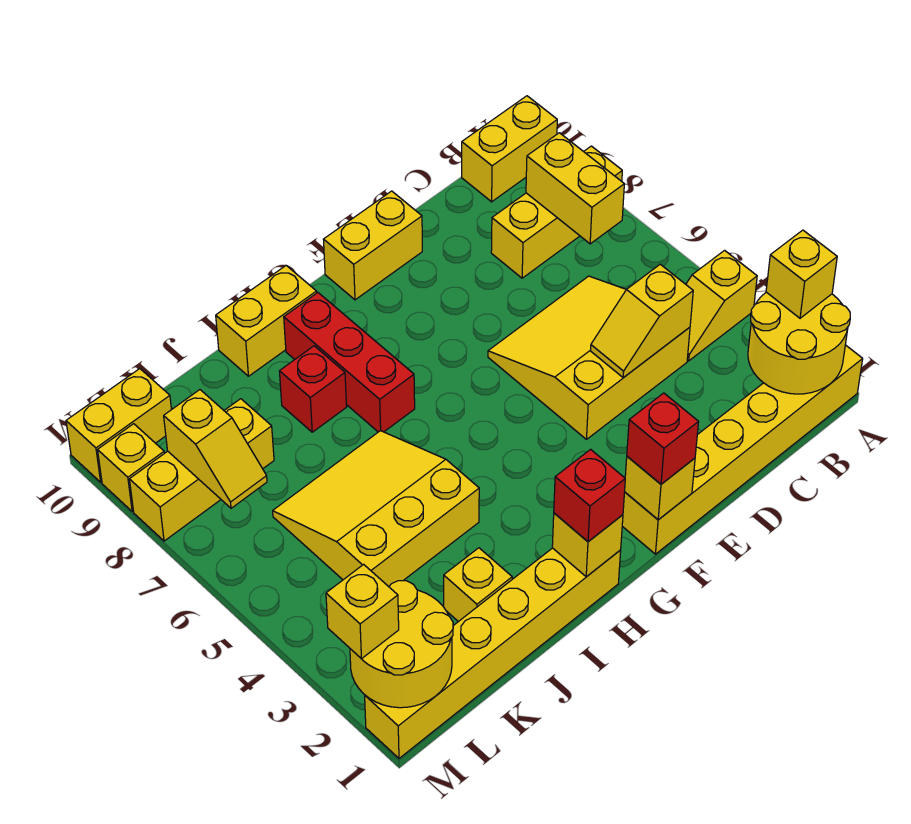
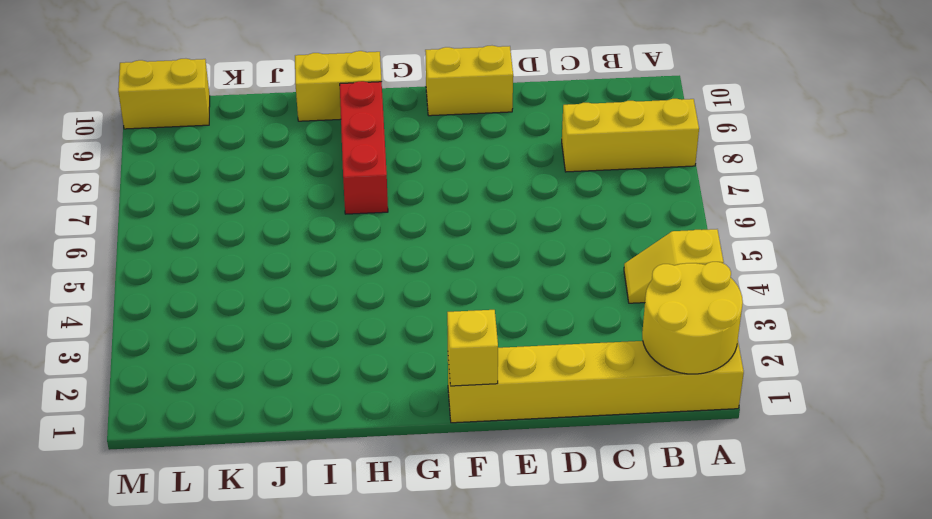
none -> yellow 1x2 brick [462,96,557,202]
none -> yellow 3x3 slope [488,276,690,439]
none -> yellow 1x6 brick [365,548,621,758]

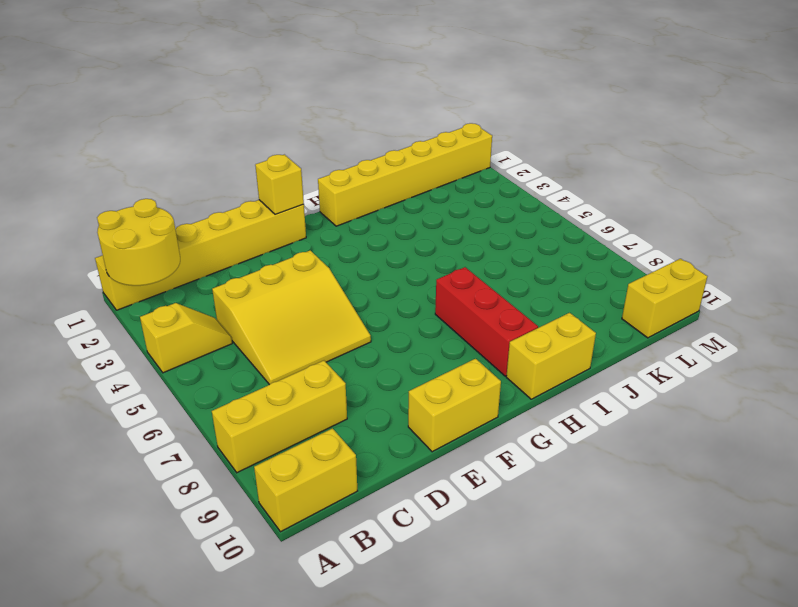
none -> yellow 3x3 slope [273,431,479,587]
none -> red 1x1 brick [279,346,347,432]
none -> yellow 1x1 brick [444,548,512,622]

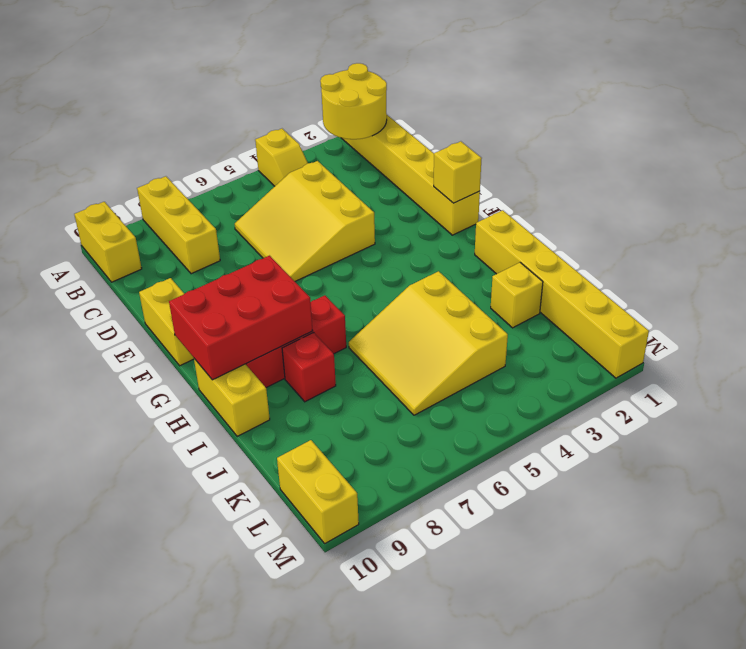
red 2x3 brick [169,256,313,380] -> none
none -> yellow 1x3 brick [129,399,274,541]
none -> yellow 1x1 brick [98,424,164,512]
none -> yellow 1x2 brick [526,133,624,244]

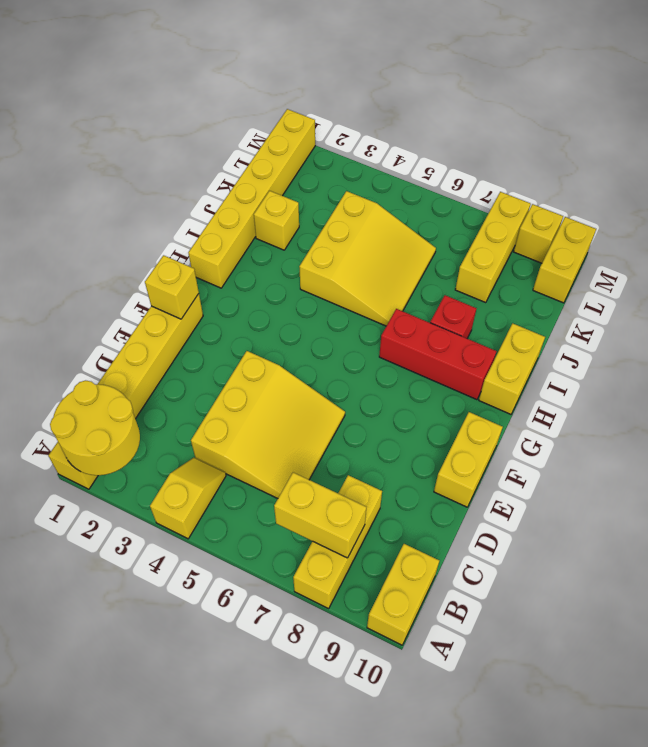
none -> yellow 1x2 slope [591,264,693,378]
none -> yellow 1x1 brick [552,513,623,577]
none -> yellow 2x2 round brick [350,581,453,708]

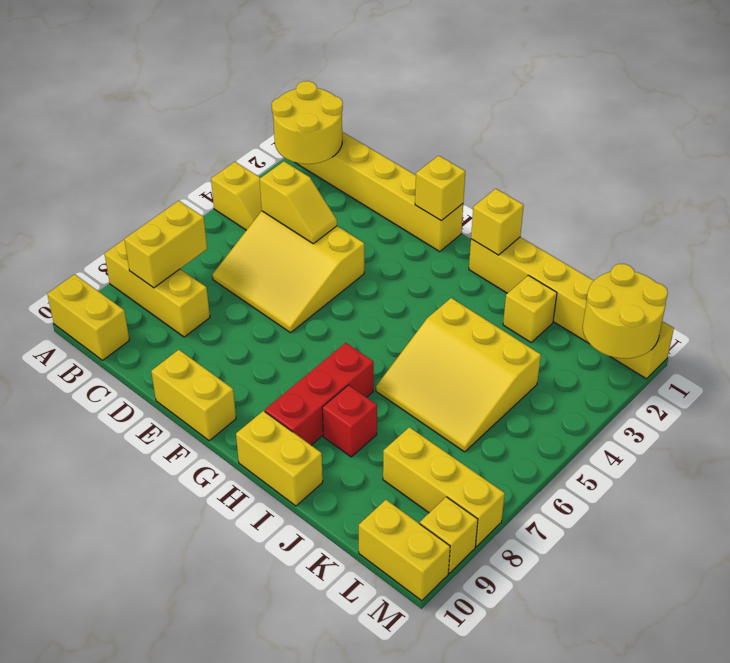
none -> yellow 1x2 slope [164,390,267,508]
none -> yellow 1x1 brick [766,230,837,318]
none -> red 1x1 brick [627,393,699,484]

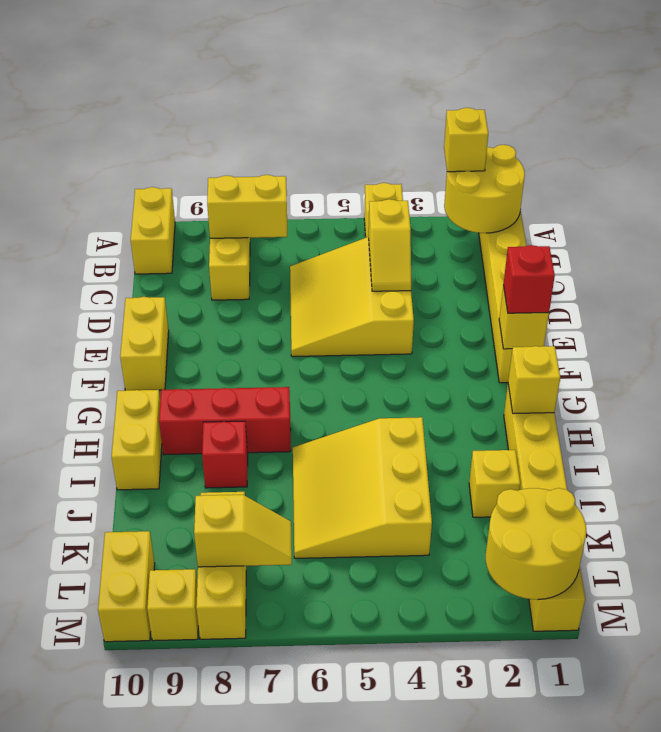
none -> red 1x1 brick [554,449,625,542]
none -> yellow 1x1 brick [326,564,399,659]

